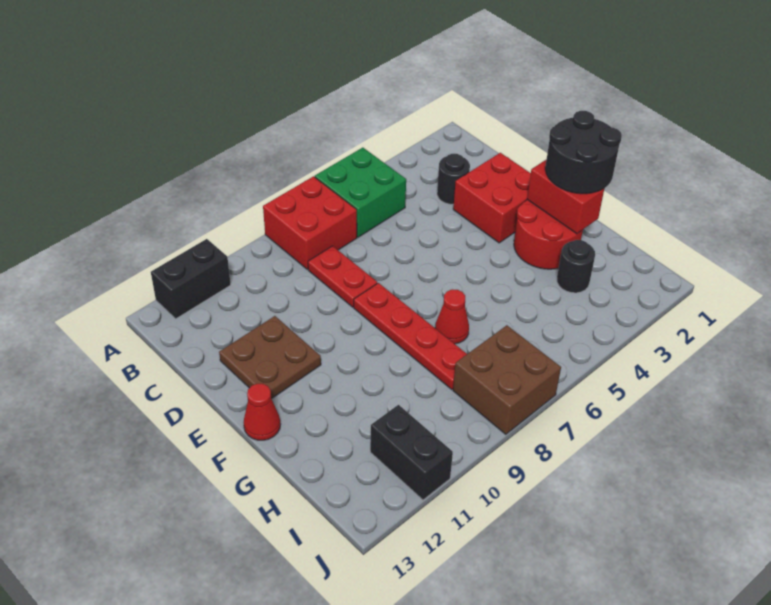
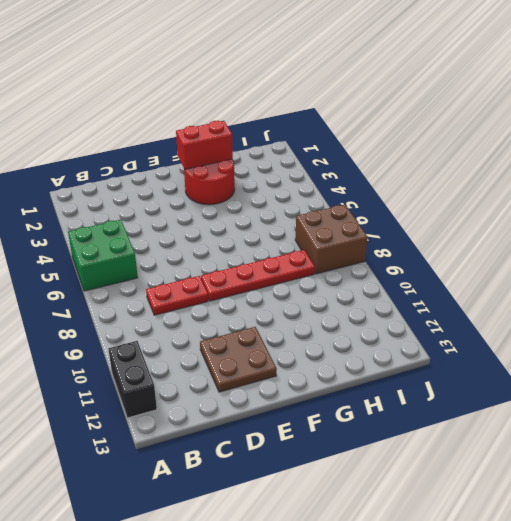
none -> red 2x2 brick [263,176,357,269]
none -> black 1x1 round brick [437,154,470,204]
none -> red 2x2 brick [453,153,531,243]

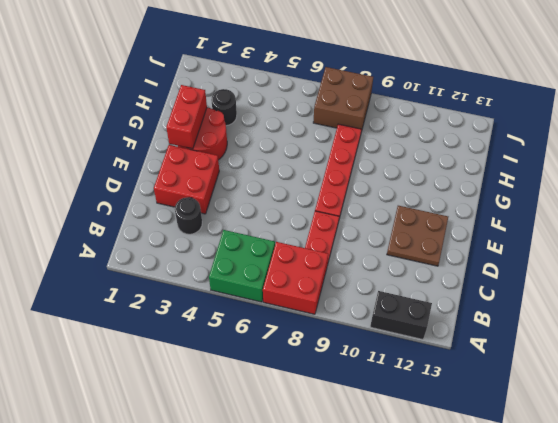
none -> red 1x1 cone [244,384,280,440]
none -> red 1x1 cone [435,289,469,344]
none -> black 1x2 brick [370,405,453,500]

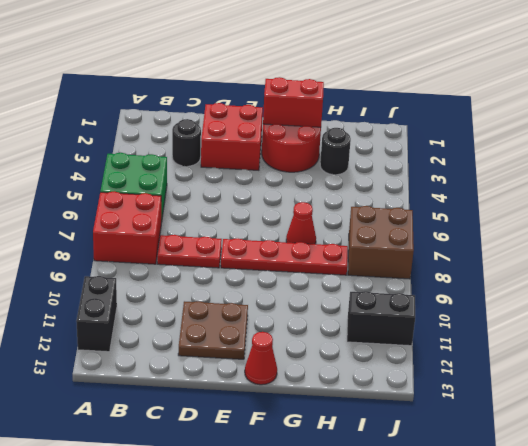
none -> black 2x2 round brick [545,111,622,194]

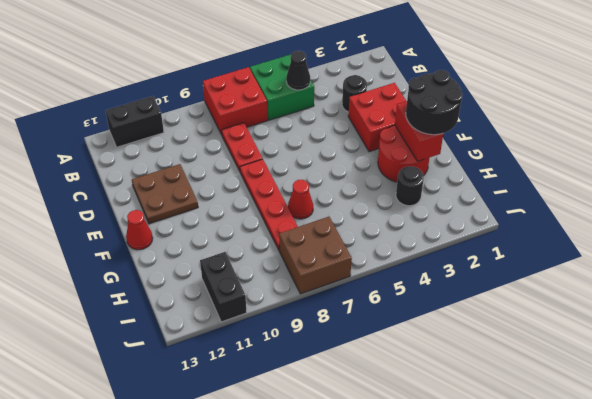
black 1x1 cone [286,51,310,90] -> none

